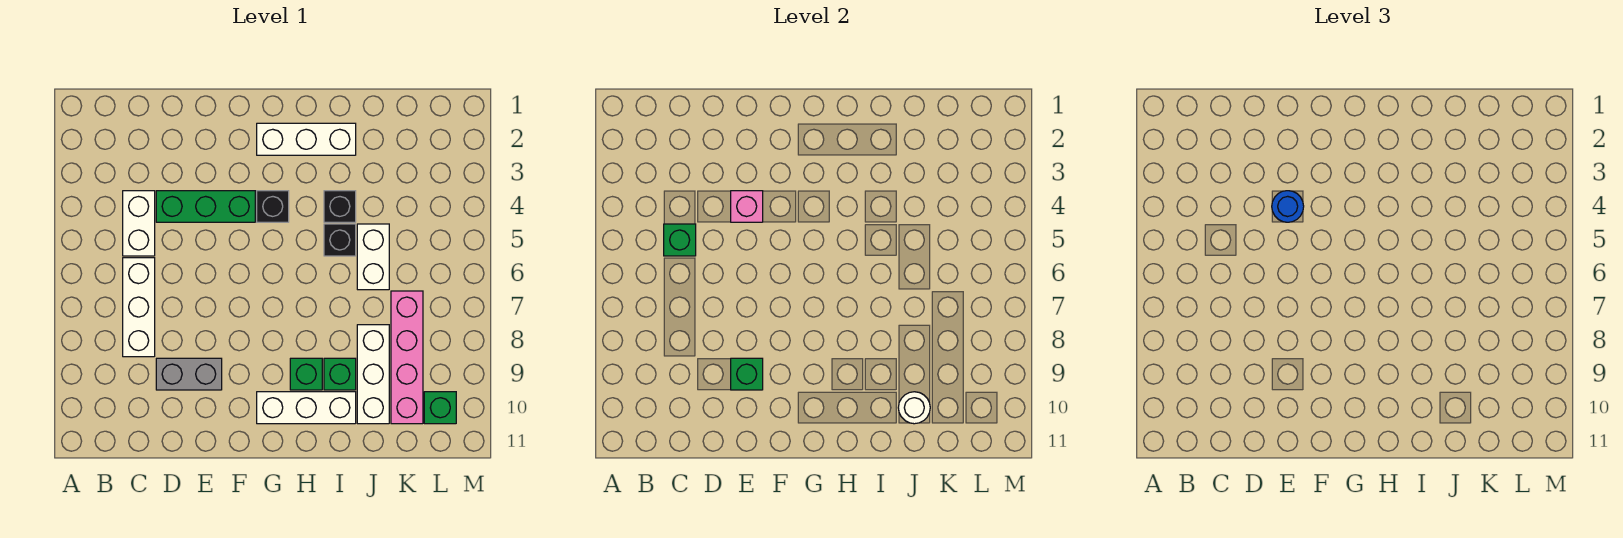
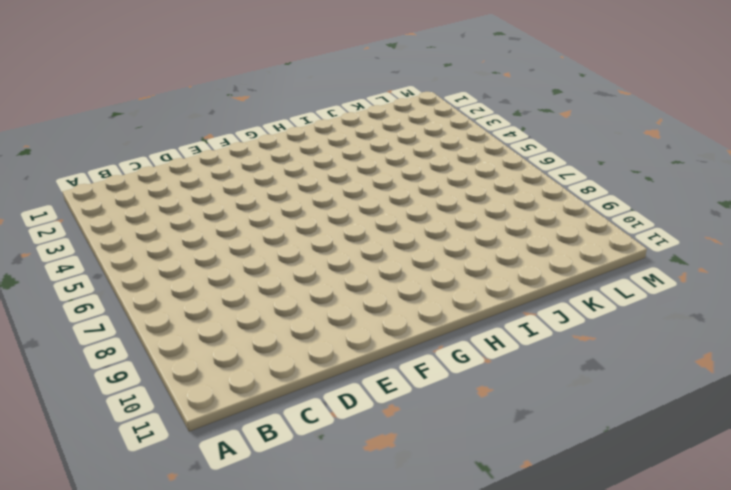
none -> white 1x2 brick [123,191,155,256]
none -> white 1x3 brick [123,258,155,357]
none -> green 1x3 brick [156,191,255,222]

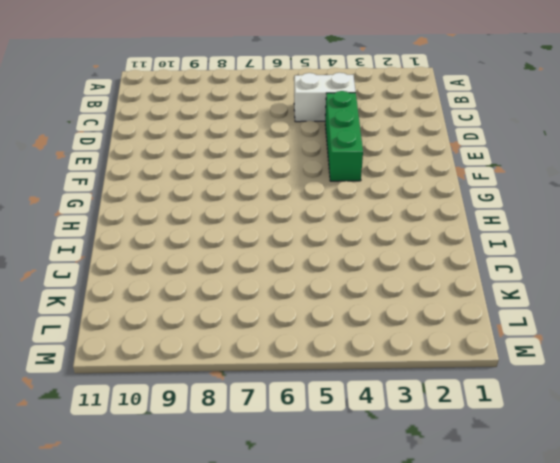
none -> white 1x3 brick [123,258,155,357]
none -> grey 1x2 brick [156,358,222,390]
none -> white 1x3 brick [257,123,356,155]

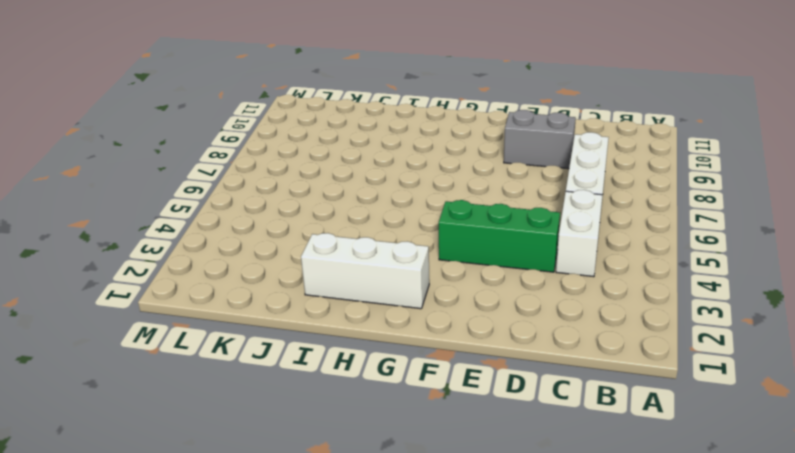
none -> black 1x1 brick [257,191,289,222]
none -> white 1x3 brick [257,392,356,424]
none -> green 1x1 brick [290,358,322,390]

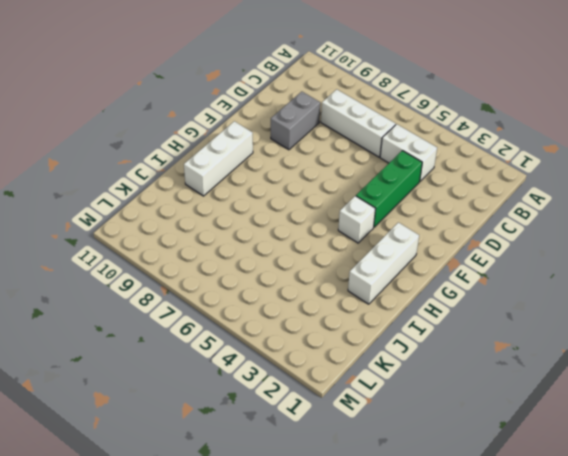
white 1x1 brick [338,196,375,243] -> black 1x1 brick [257,191,289,222]
none -> green 1x1 brick [290,358,322,390]
none -> black 1x1 brick [324,191,356,222]
none -> black 1x1 brick [324,224,356,256]

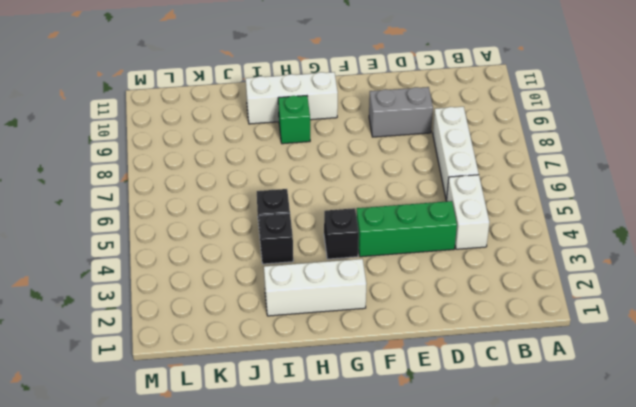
none -> green 1x1 brick [324,358,356,390]
none -> white 1x2 brick [357,224,389,290]
none -> white 1x3 brick [357,325,389,424]

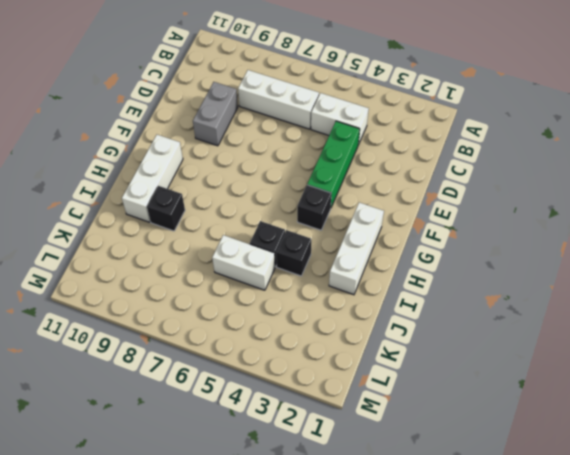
black 1x1 brick [147,186,185,231] -> green 1x1 brick [324,358,356,390]
none -> green 1x1 brick [290,358,322,390]
none -> white 1x3 brick [357,325,389,424]
none -> pink 1x4 brick [391,291,423,424]

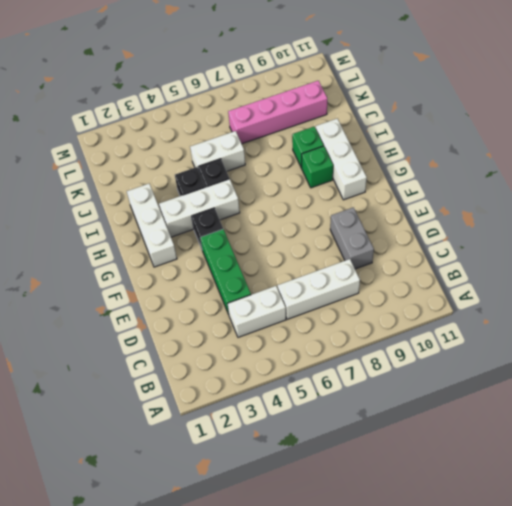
white 1x3 brick [159,179,240,237] -> white 1x3 brick moved to [357,325,389,424]
none -> green 1x1 brick [424,392,456,424]
none -> green 1x1 brick [664,224,696,256]
none -> pink 1x1 brick [731,191,763,222]

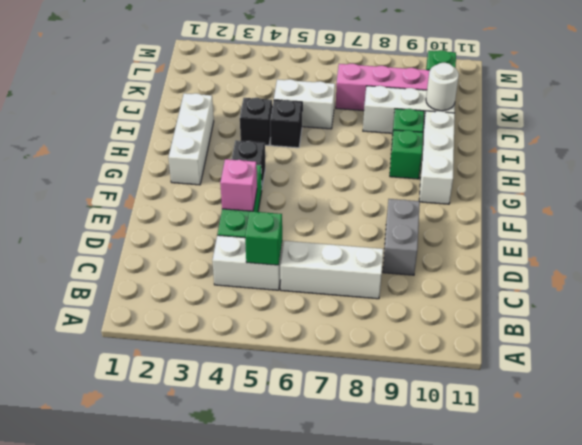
none -> green 1x1 brick [731,358,763,390]
none -> blue 1x1 round brick [1272,191,1304,222]

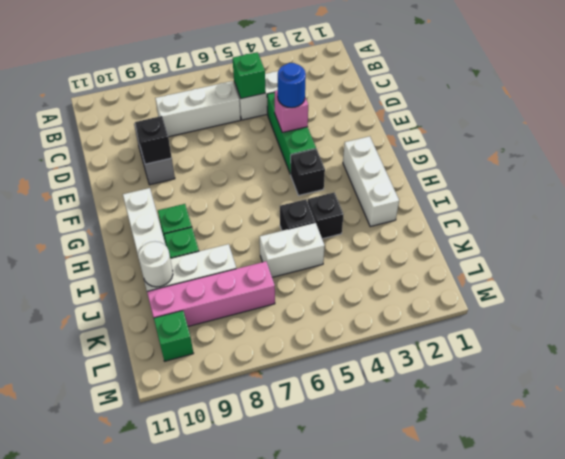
black 1x1 brick [135,116,172,164] -> green 1x1 brick [731,358,763,390]

